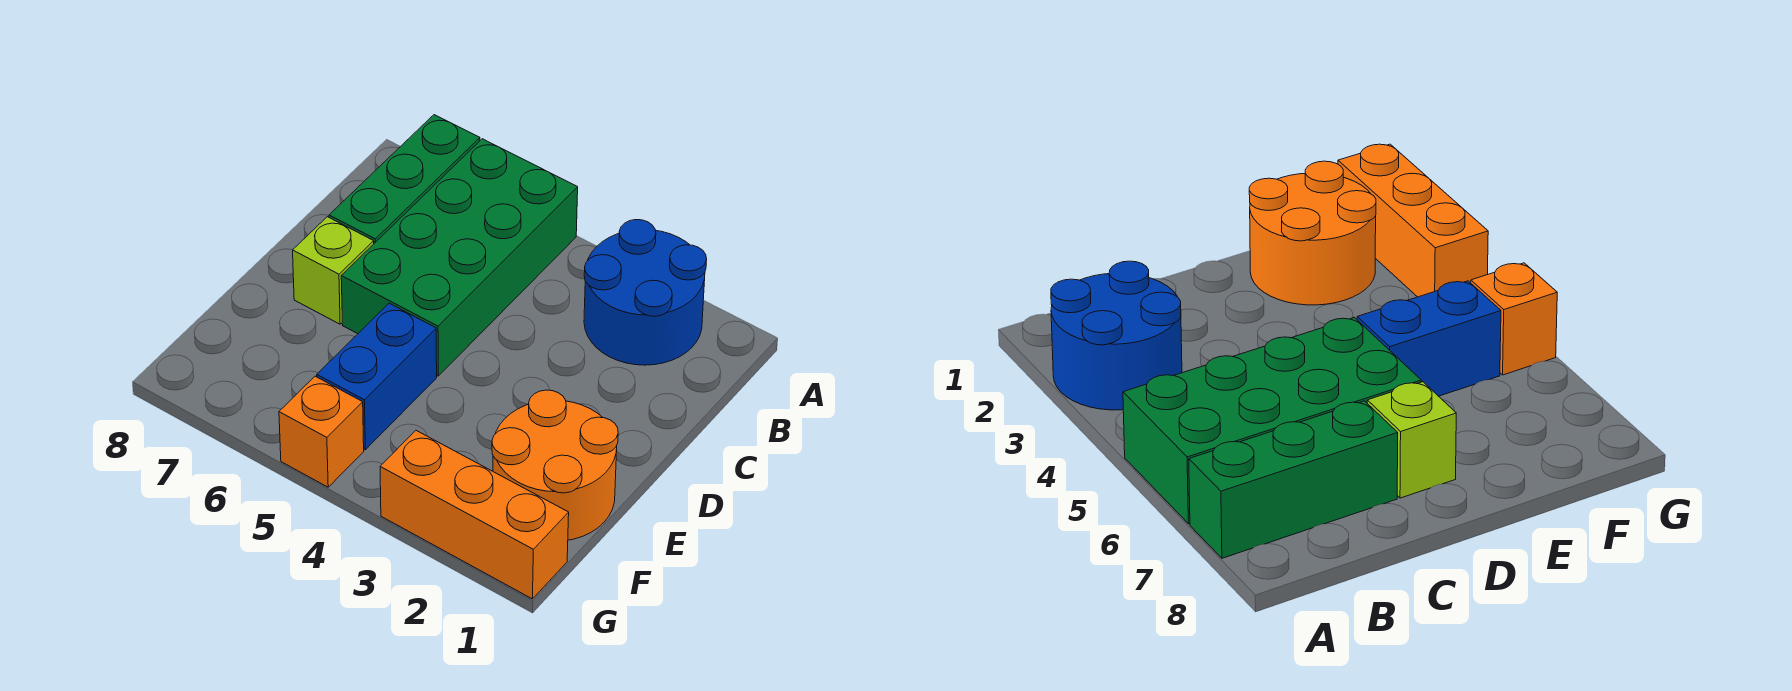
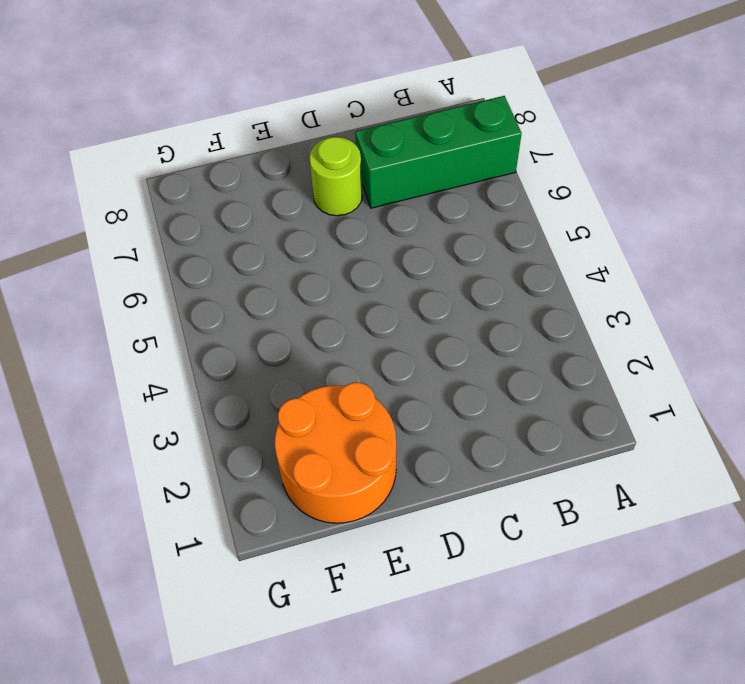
lime 1x1 round brick [309,137,362,216] -> lime 1x1 brick [293,217,374,324]
none -> blue 2x2 round brick [584,220,707,365]
none -> green 2x4 brick [341,139,578,376]

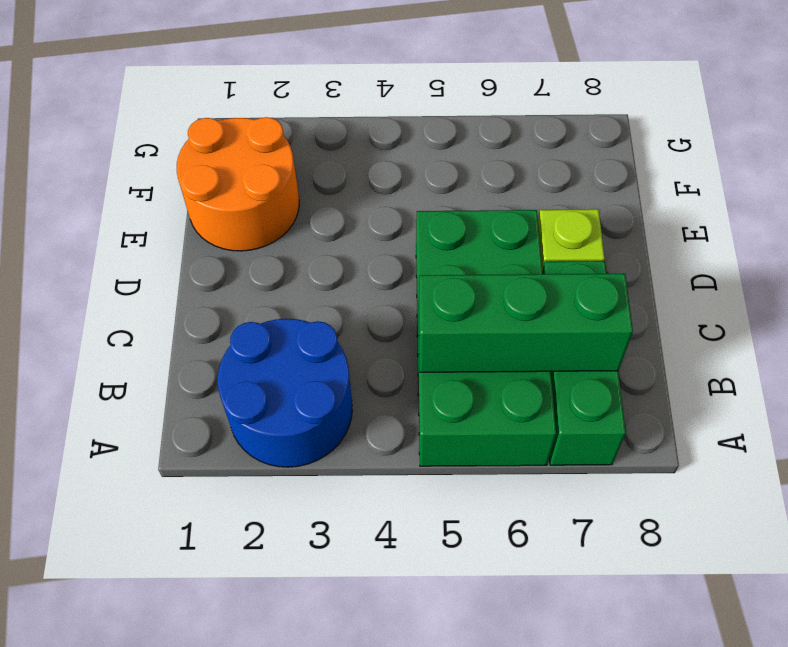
green 1x3 brick [419,274,633,372] -> none
none -> blue 1x2 brick [317,303,437,450]
none -> orange 1x3 brick [380,431,569,599]

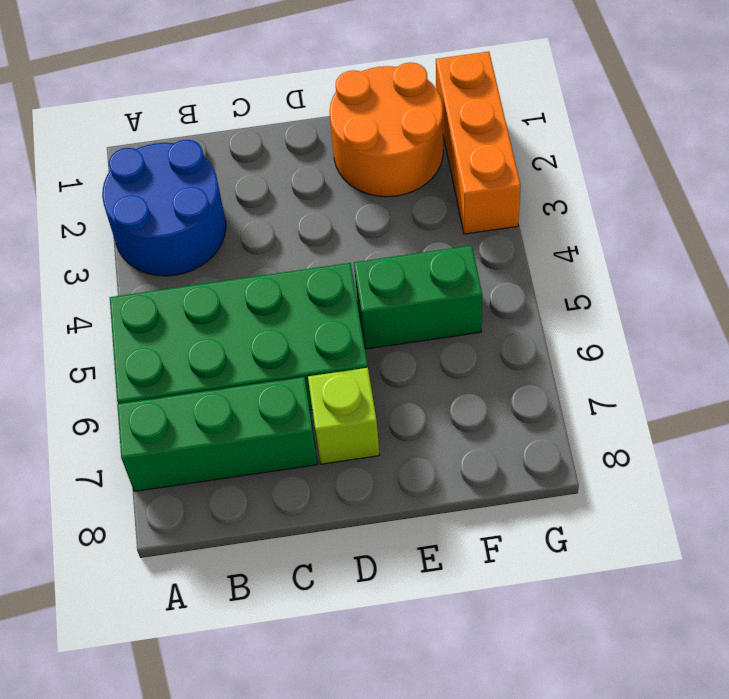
green 1x2 brick [354,246,482,349] -> blue 1x2 brick [317,303,437,450]
none -> orange 1x1 brick [279,376,364,487]

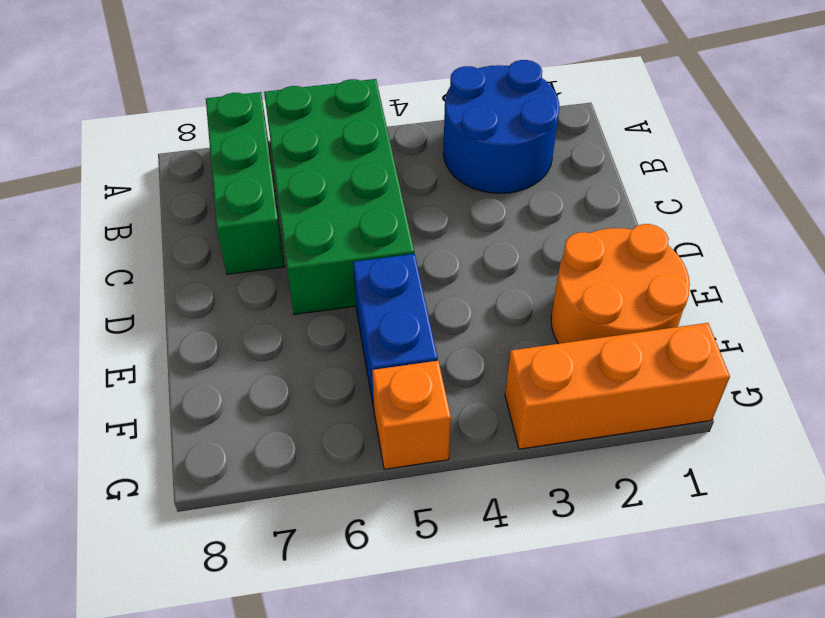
none -> lime 1x1 brick [293,217,374,324]

